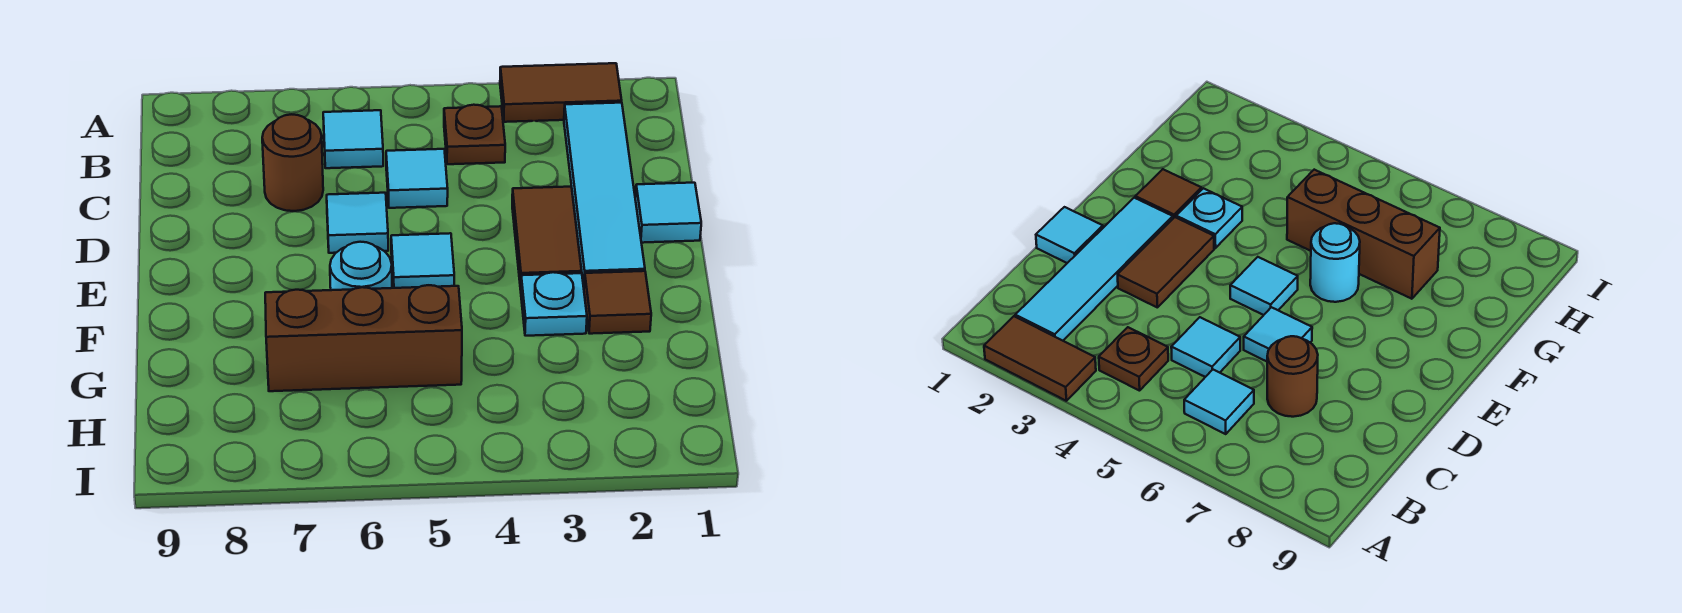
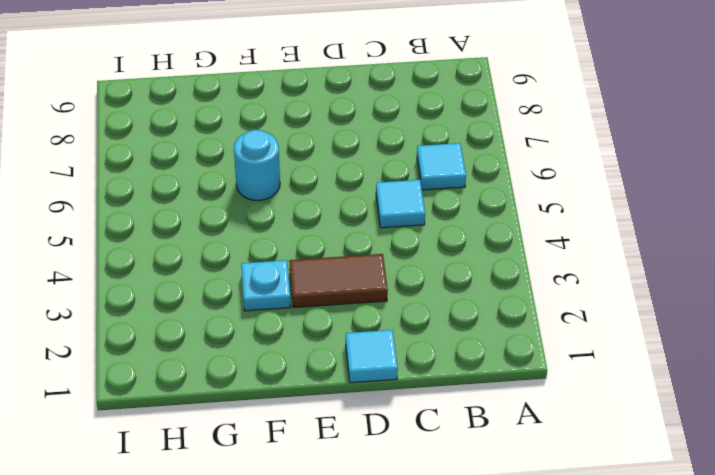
none -> brown 1x2 tile [500,63,622,122]
none -> cyan 1x4 tile [564,103,645,287]
none -> brown 1x1 plate [444,105,505,164]

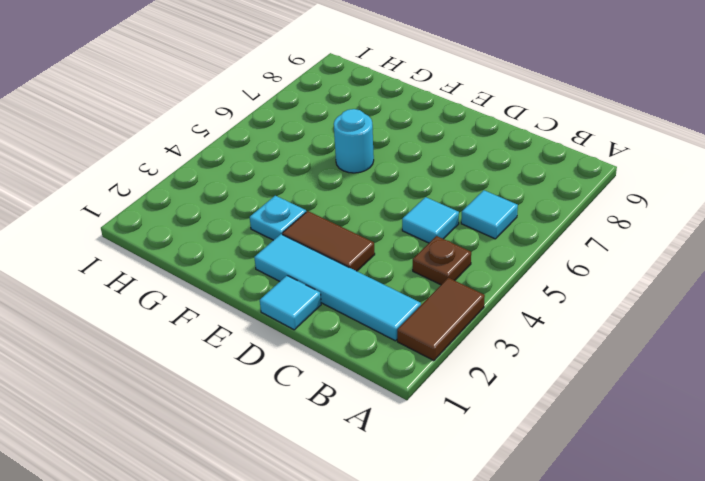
none -> brown 1x1 round brick [262,114,323,211]
none -> cyan 1x1 tile [327,193,388,253]
none -> cyan 1x1 tile [391,233,454,288]

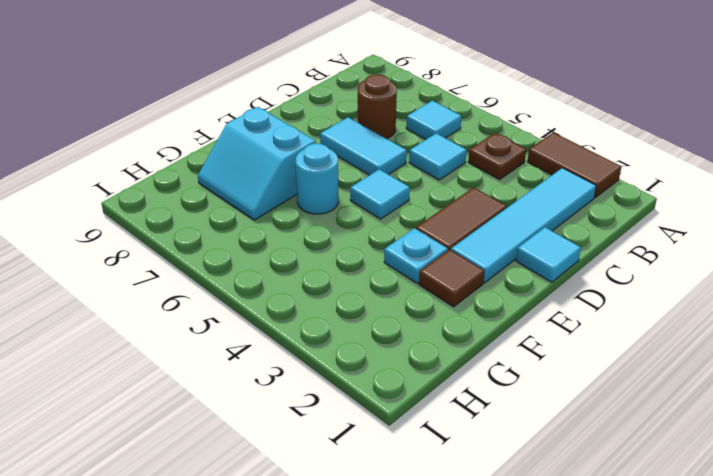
cyan 1x2 tile [320,117,407,175] -> cyan 1x1 tile [327,193,388,253]
cyan 2x2 slope [198,107,316,220] -> brown 1x3 brick [265,285,462,391]

